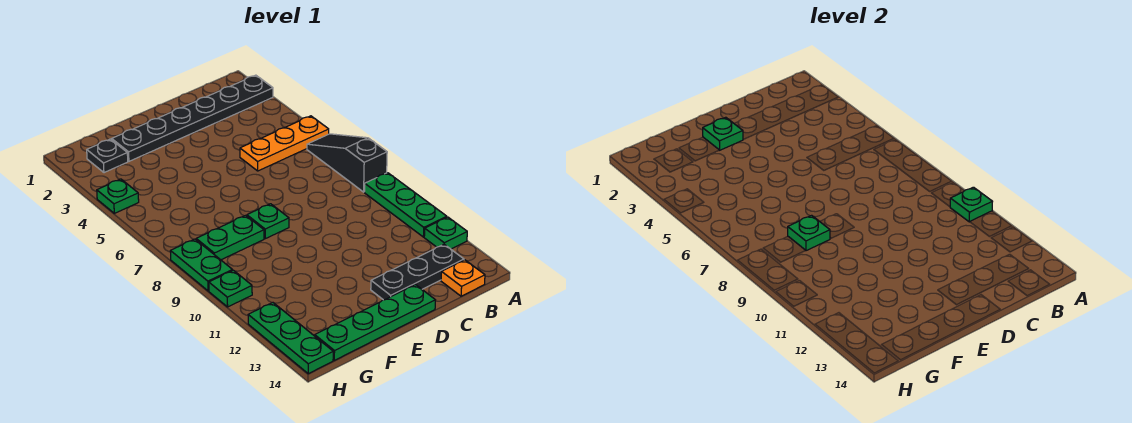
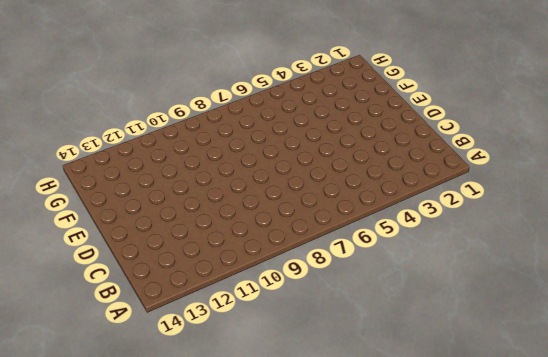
none -> black 1x6 plate [112,75,273,161]
none -> orange 1x3 plate [240,116,329,171]
none -> black 1x3 slope [307,134,387,192]

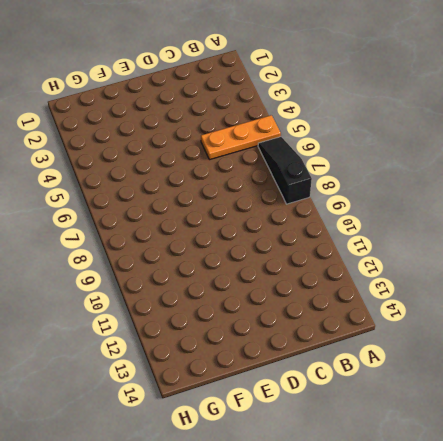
none -> black 1x6 plate [112,75,273,161]
none -> green 1x3 plate [365,173,447,237]
none -> green 1x1 plate [424,217,467,249]

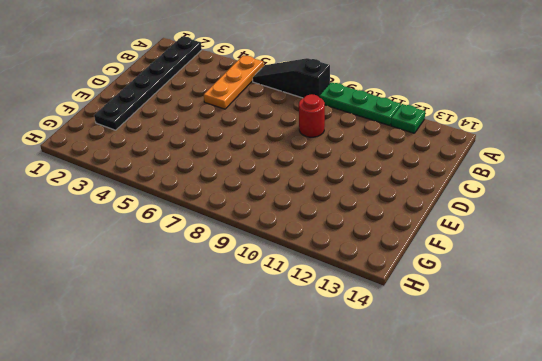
red 1x1 round brick [299,94,325,137] -> none
none -> black 1x3 plate [371,244,464,300]
none -> orange 1x1 plate [441,260,485,296]
none -> green 1x4 plate [315,285,435,360]

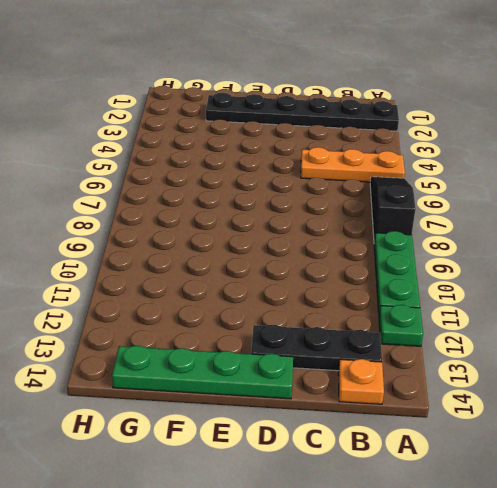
none -> green 1x1 plate [247,204,289,239]
none -> green 1x2 plate [196,215,264,260]
none -> black 1x1 plate [87,139,128,173]

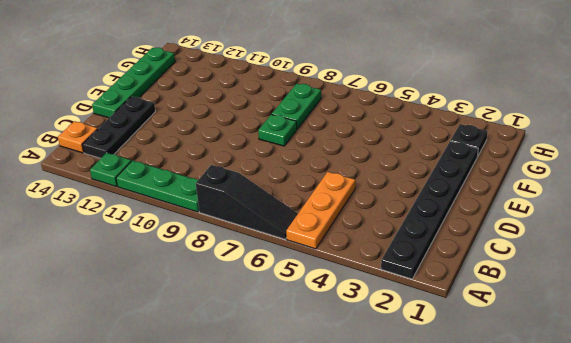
none -> green 1x1 plate [97,179,139,213]
none -> green 1x2 plate [170,239,233,291]
none -> green 1x1 plate [209,270,252,307]

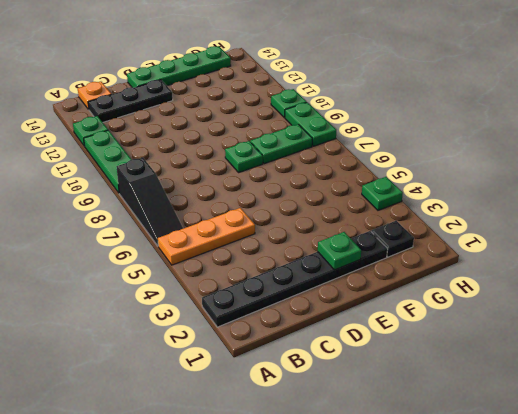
none -> green 1x3 plate [248,303,333,374]
none -> green 1x1 plate [950,187,993,222]
none -> green 1x1 plate [788,215,830,251]

